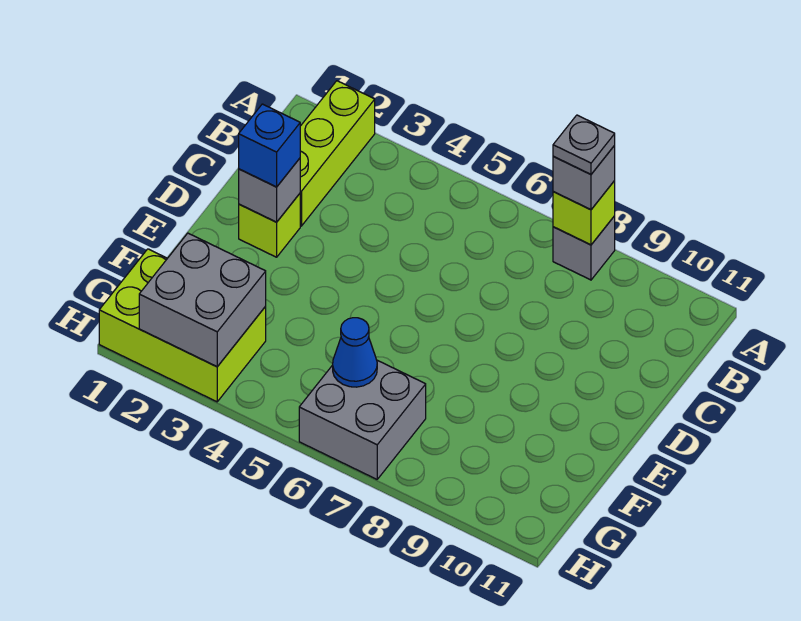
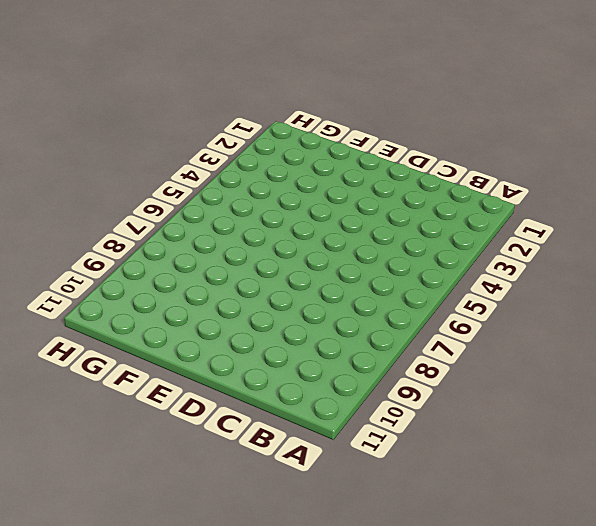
none -> lime 1x3 brick [300,81,375,226]
none -> grey 1x1 brick [553,216,615,280]
none -> lime 1x1 brick [239,194,300,257]

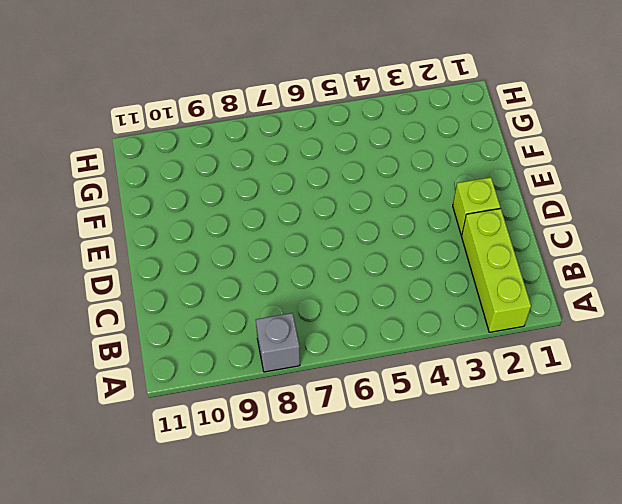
none -> lime 2x3 brick [99,249,266,402]
none -> grey 2x2 brick [299,360,426,479]
none -> lime 1x1 brick [553,181,615,245]

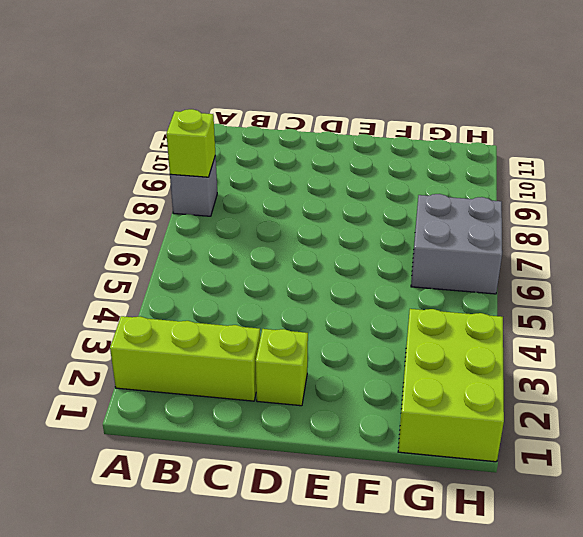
none -> grey 1x1 brick [239,158,300,222]
none -> grey 2x2 brick [139,233,266,367]
none -> blue 1x1 cone [333,318,377,387]

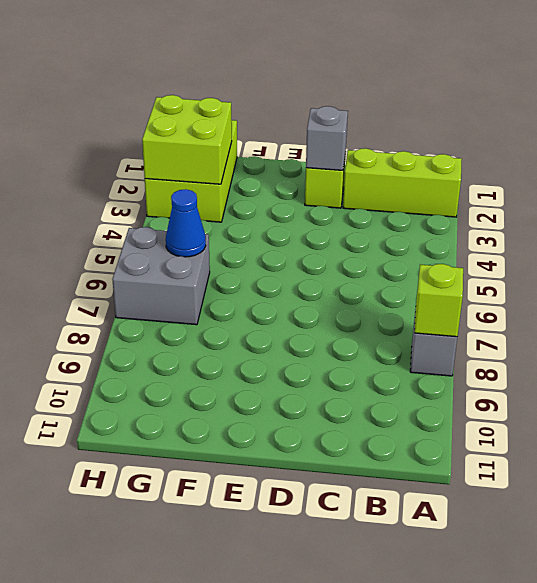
lime 2x2 brick [142,95,232,184] -> grey 2x2 brick [139,233,266,367]
none -> grey 1x1 brick [553,146,615,210]
none -> blue 1x1 brick [239,104,300,187]
none -> grey 1x1 plate [553,115,615,174]

